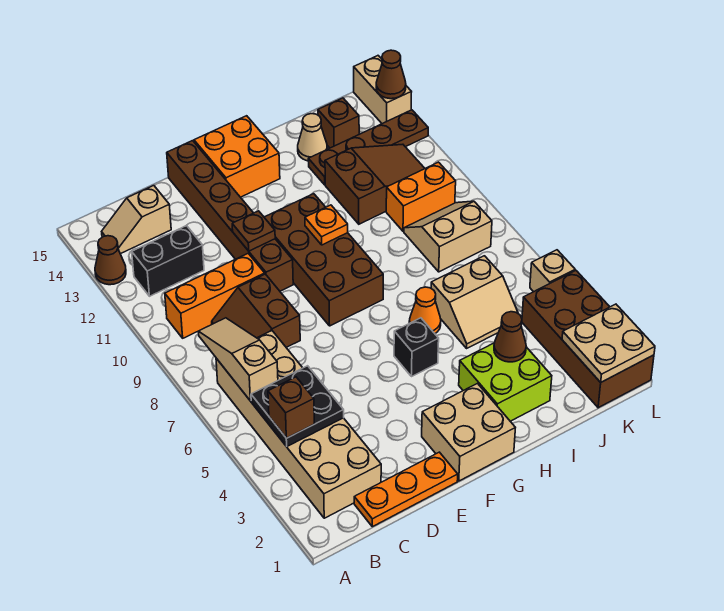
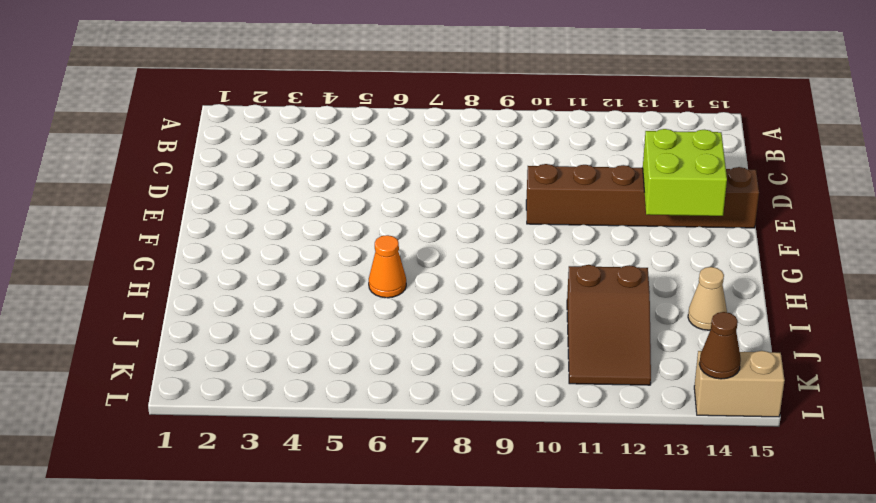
lime 2x2 brick [643,129,727,216] -> lime 2x2 brick moved to [459,343,552,421]
none -> brown 1x1 cone [95,236,126,285]
none -> tan 2x6 brick [216,331,381,518]
none -> orange 1x3 brick [165,254,265,338]
none -> black 1x2 brick [132,226,204,296]

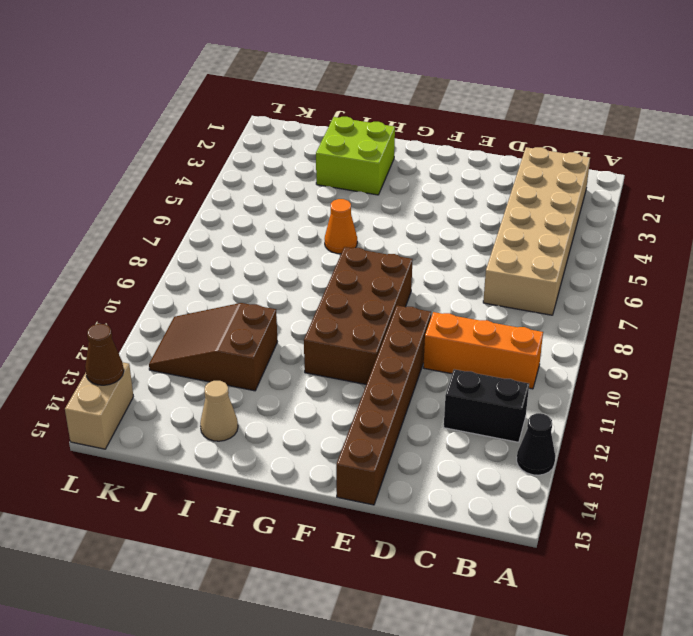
black 1x1 cone [517,413,555,475] -> brown 1x1 cone [95,236,126,285]
none -> tan 1x2 slope [102,186,171,254]
none -> orange 1x3 plate [354,452,458,527]
none -> brown 2x2 slope [212,274,300,347]
none -> tan 2x2 brick [422,384,515,481]

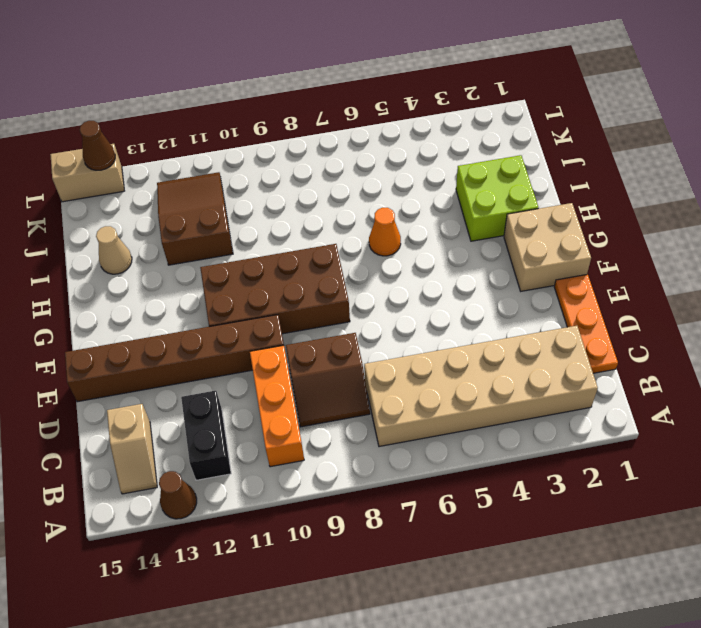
none -> orange 2x2 brick [194,116,280,197]
none -> black 1x1 brick [394,318,439,377]
none -> tan 2x2 slope [431,256,518,348]
none -> brown 1x4 plate [308,110,428,185]

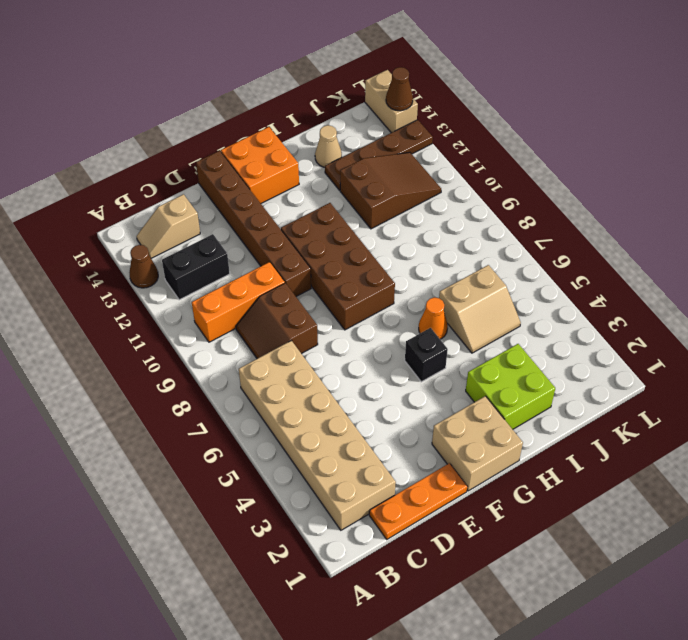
none -> tan 2x2 slope [404,201,492,272]
none -> orange 1x2 brick [386,162,456,231]
none -> brown 1x1 brick [318,98,359,148]
none -> brown 2x4 brick [522,271,654,408]

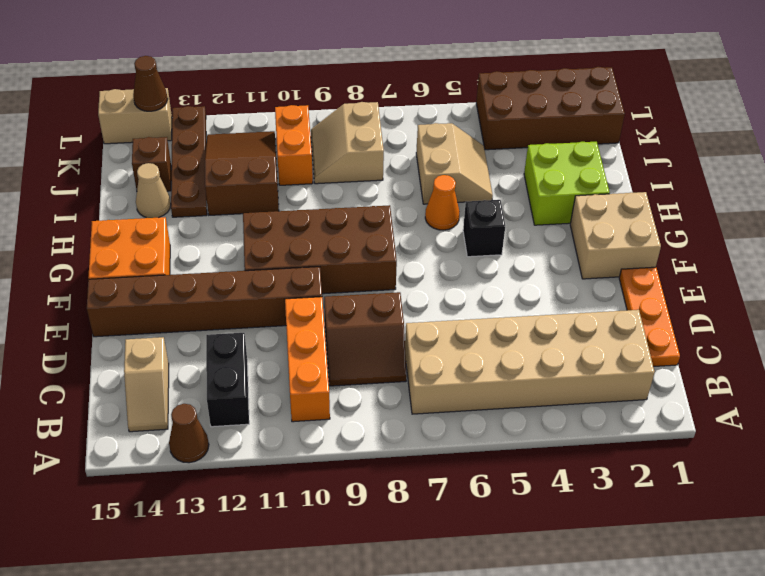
none -> tan 1x1 brick [530,250,575,292]
none -> black 2x2 plate [251,366,344,446]
none -> tan 1x3 slope [198,318,278,401]
none -> brown 1x1 plate [232,211,275,251]

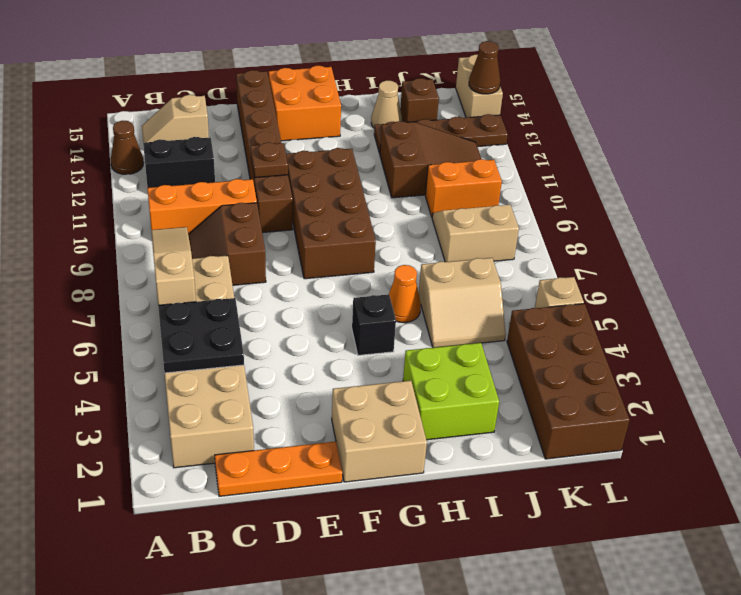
none -> orange 1x1 plate [305,205,348,245]
none -> brown 1x1 cone [494,312,526,362]
none -> tan 2x2 plate [562,304,655,382]
none -> brown 1x1 brick [268,377,314,438]

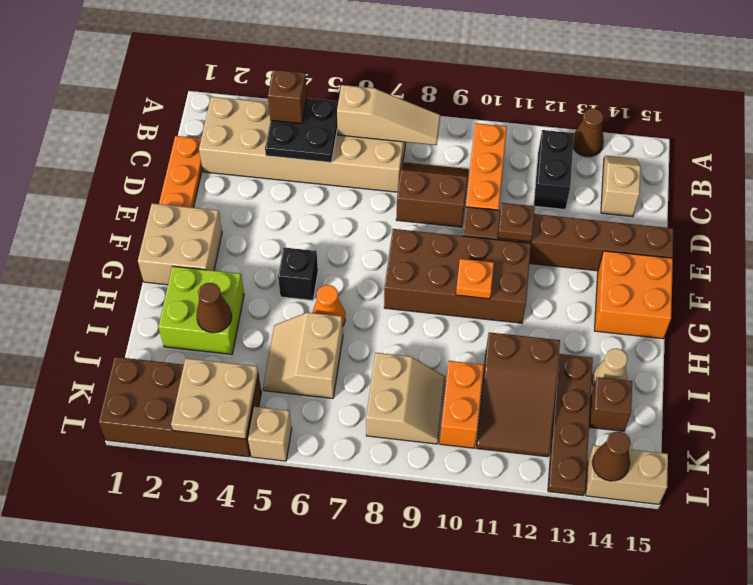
tan 2x2 plate [171,358,258,439] -> tan 2x2 plate moved to [562,304,655,382]

